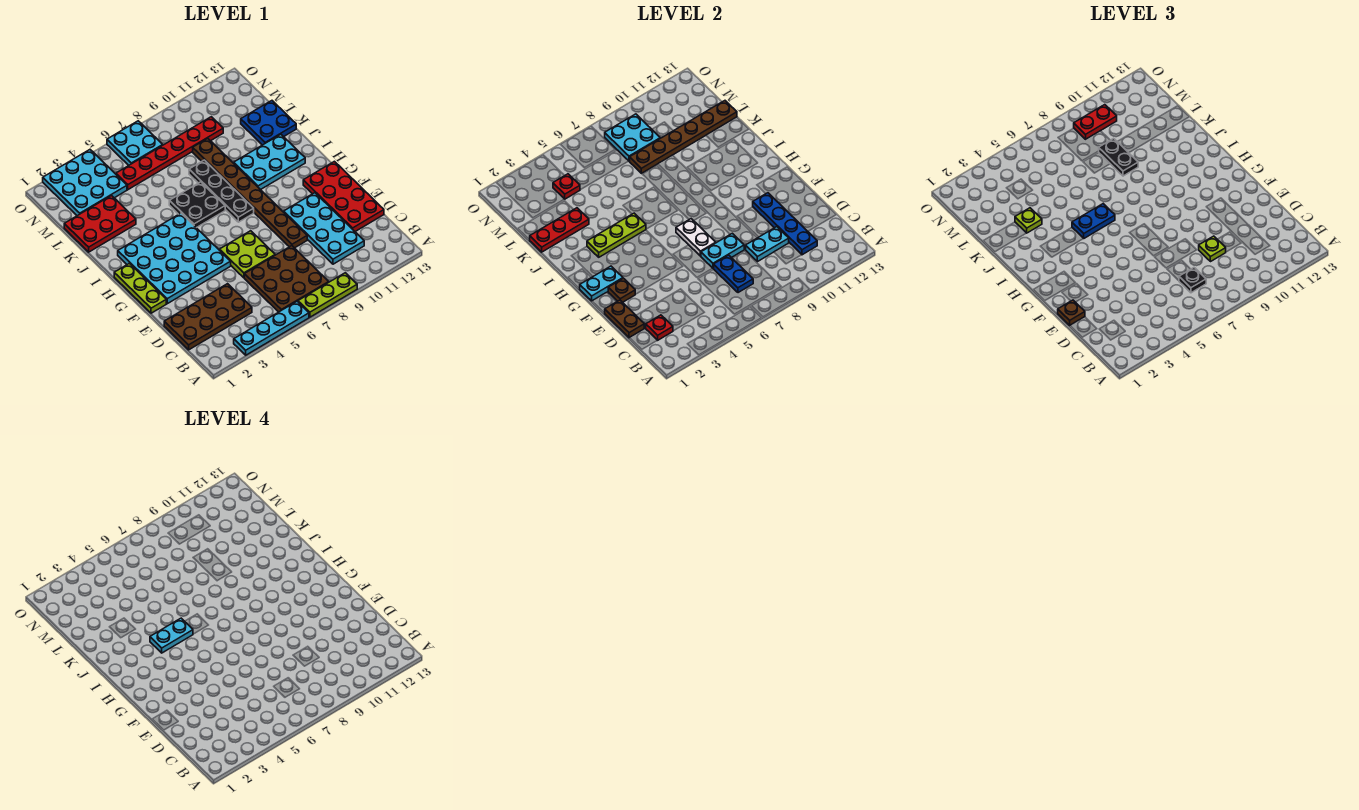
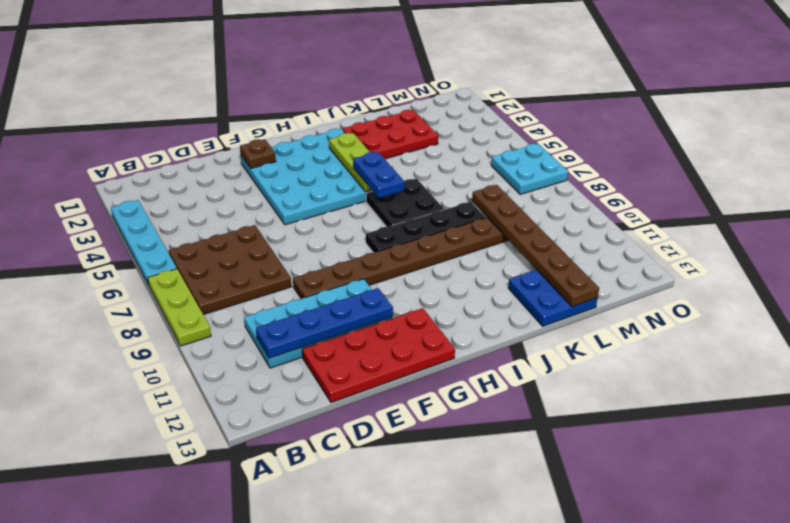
red 2x3 plate [343,110,438,159] -> red 2x3 plate turned to [64,196,136,252]
none -> brown 2x4 plate [164,284,252,350]
none -> lime 2x2 plate [219,231,275,278]
none -> lime 1x3 plate [114,263,166,313]
none -> cyan 2x3 plate [234,134,305,190]

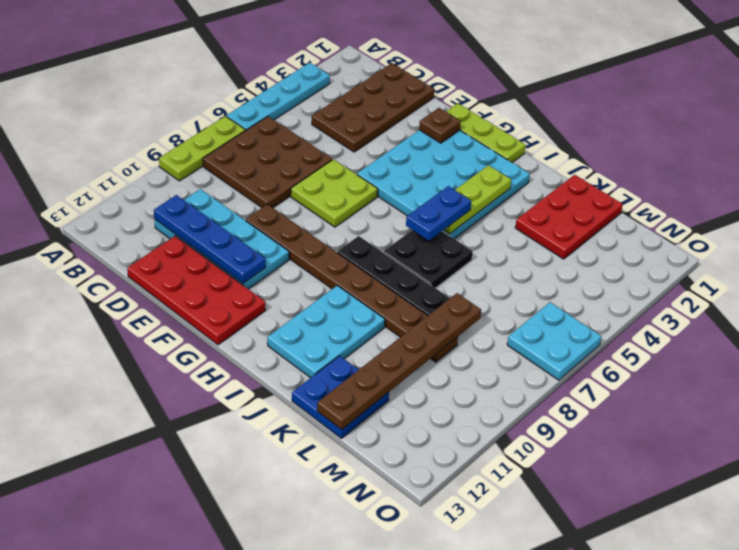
none -> cyan 3x3 plate [43,150,127,216]
none -> red 1x6 plate [116,117,223,190]
none -> red 1x1 plate [646,315,673,340]
none -> blue 1x2 plate [714,255,753,293]

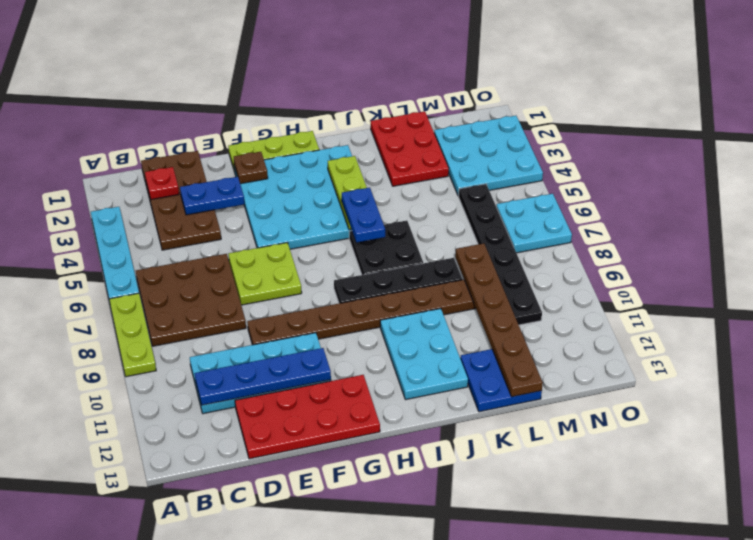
blue 1x2 plate [180,177,244,215] -> blue 1x2 plate moved to [714,255,753,293]
black 1x6 plate [459,184,542,325] -> red 1x6 plate [116,117,223,190]
none -> brown 1x2 plate [605,300,644,338]
none -> cyan 1x2 plate [746,227,789,262]
none -> cyan 1x2 plate [701,233,744,268]
none -> white 1x2 plate [676,219,716,256]

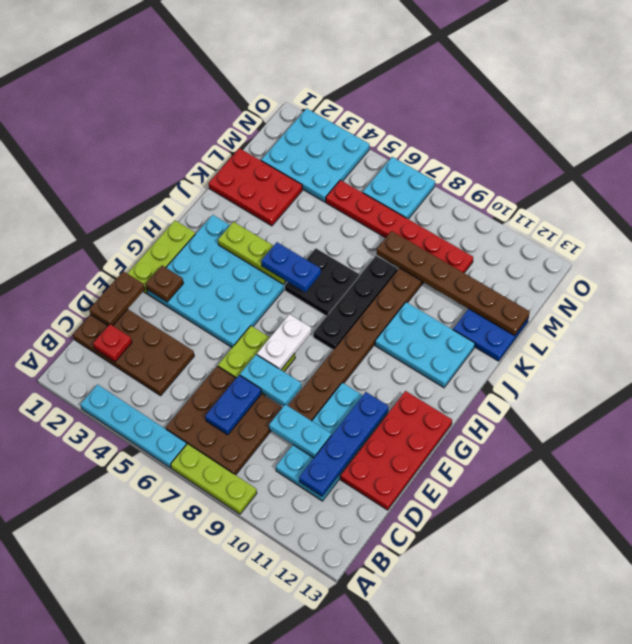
none -> cyan 1x2 plate [580,266,623,301]
none -> red 1x3 plate [530,208,589,252]
none -> red 1x1 plate [553,174,580,199]
none -> cyan 2x2 plate [605,114,660,161]

